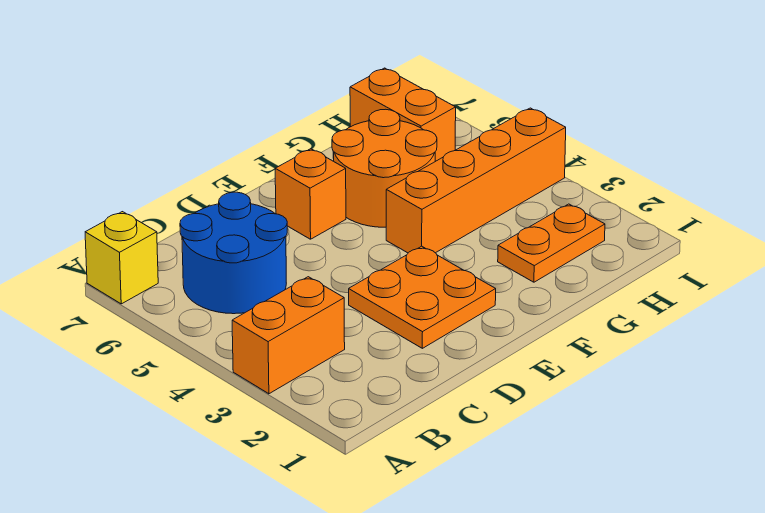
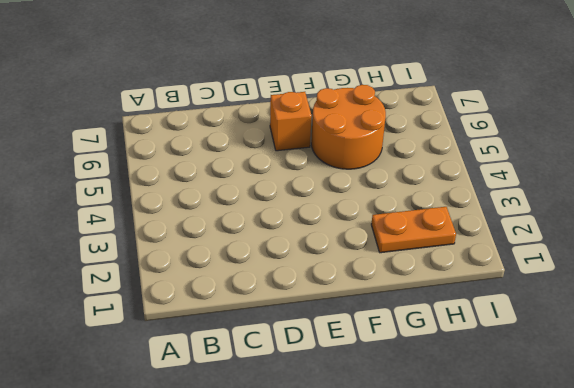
none -> orange 1x2 brick [232,277,345,394]
none -> yellow 1x1 brick [85,212,158,304]

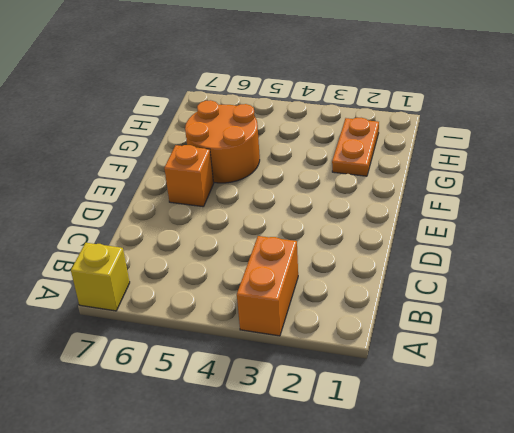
none -> blue 2x2 round brick [180,192,287,314]
none -> orange 2x2 plate [349,246,496,348]

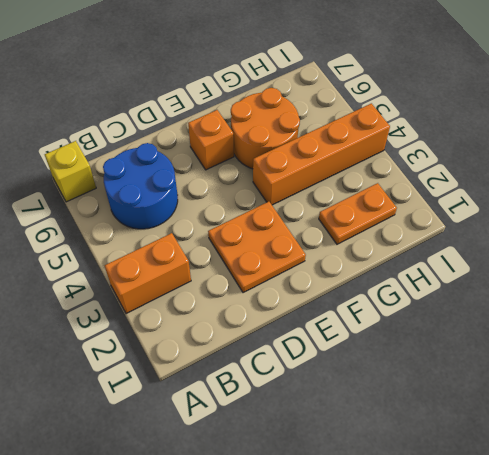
none -> orange 1x2 brick [350,68,456,161]

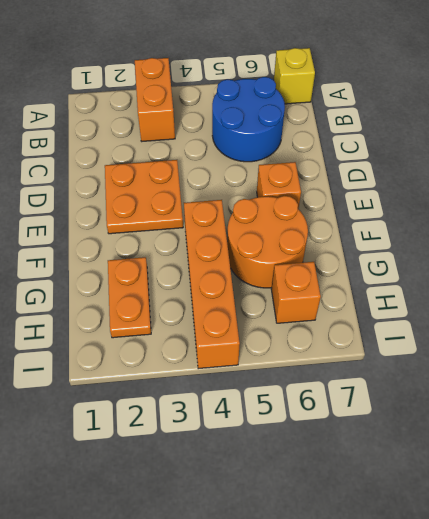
orange 1x1 brick [271,262,321,323] -> orange 1x2 brick [350,68,456,161]

